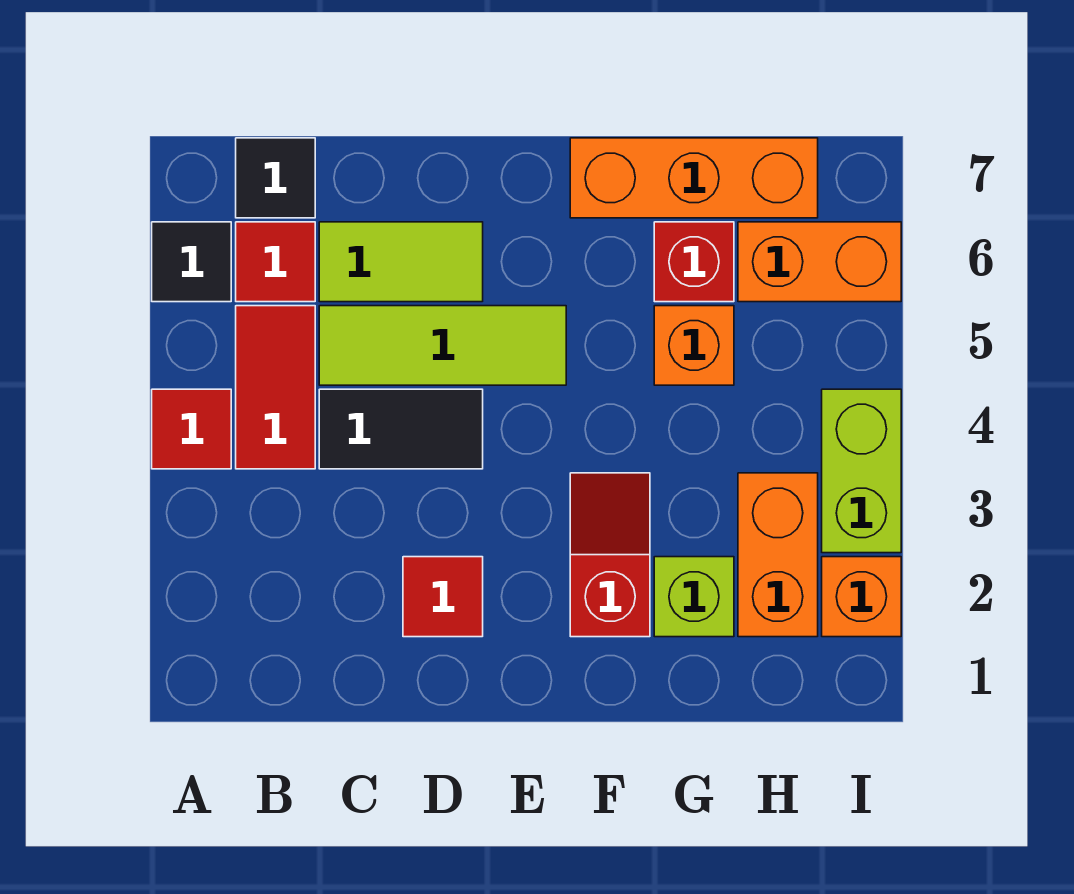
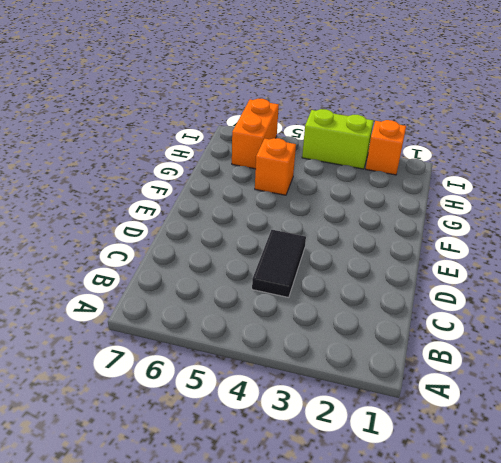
none -> red 1x1 tile [152,389,231,469]
none -> black 1x1 tile [152,222,231,302]
none -> red 1x2 tile [236,306,315,469]

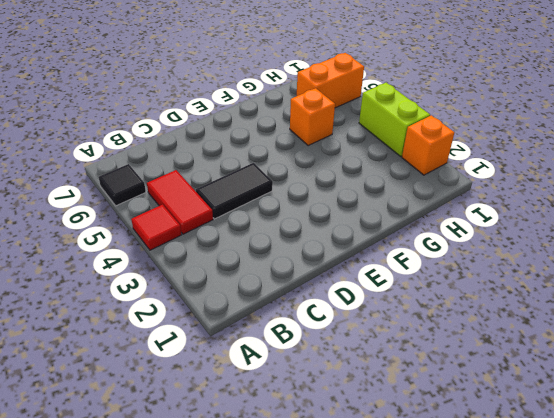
none -> red 1x1 tile [236,222,315,302]
none -> black 1x1 tile [236,138,315,218]
none -> lime 1x3 tile [319,306,566,385]

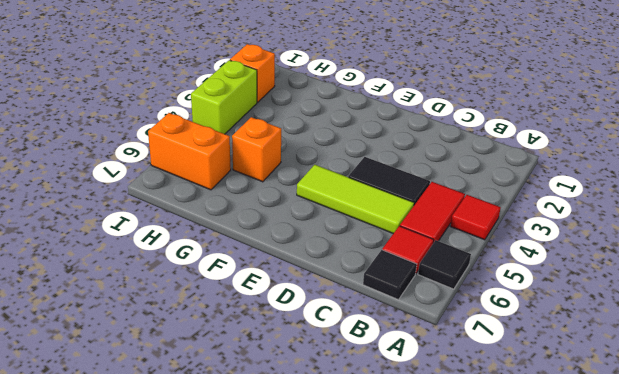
none -> lime 1x2 tile [319,222,483,302]
none -> red 1x1 tile [403,557,483,637]
none -> red 1x2 slope [570,473,650,637]

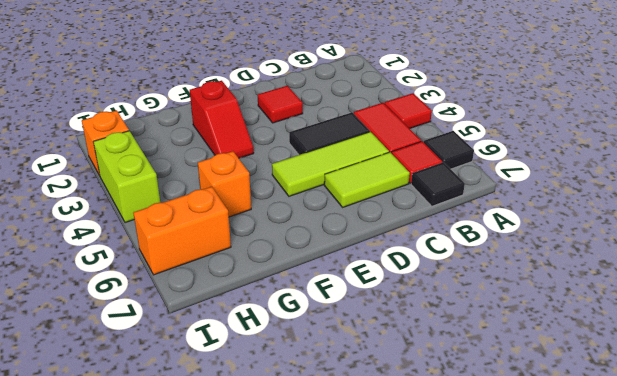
none -> orange 1x3 brick [570,138,818,218]
none -> lime 1x1 brick [654,557,734,637]
none -> red 1x1 brick [654,222,734,302]

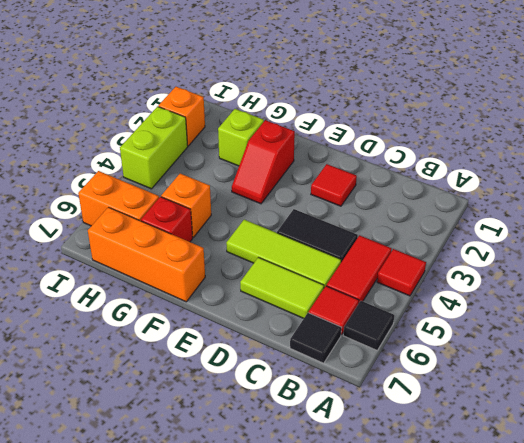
none -> orange 1x2 brick [738,473,818,637]

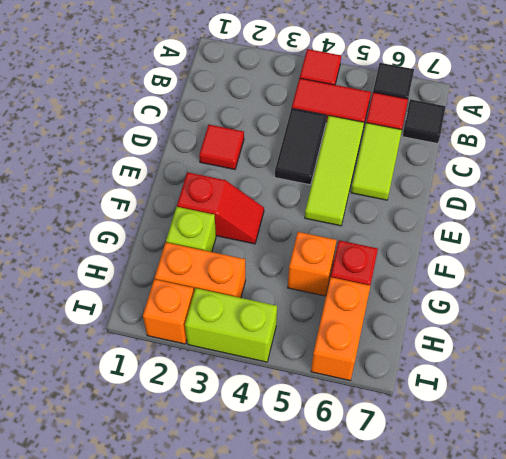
none -> orange 1x3 brick [570,138,818,218]

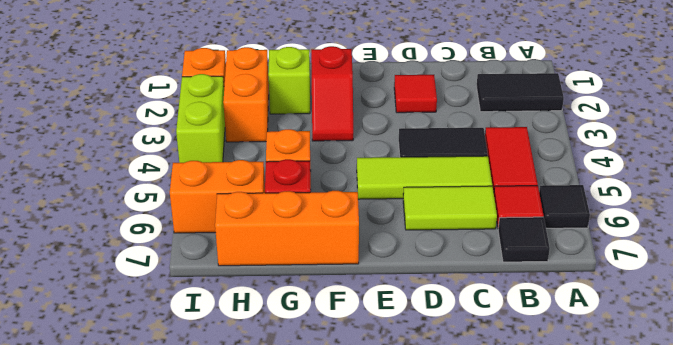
black 1x2 tile [476,73,564,112] -> none
none -> red 1x1 tile [152,389,231,469]

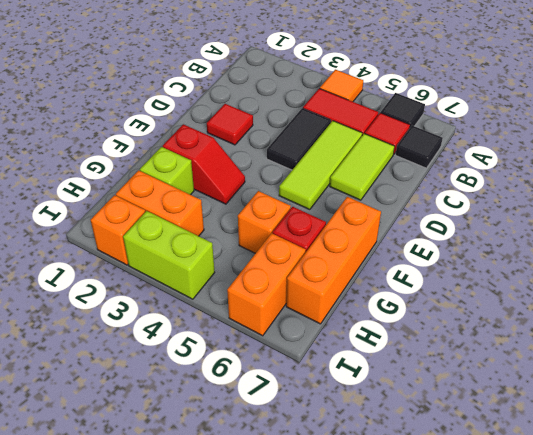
orange 1x1 tile [320,70,363,102] -> red 1x1 tile [152,389,231,469]

